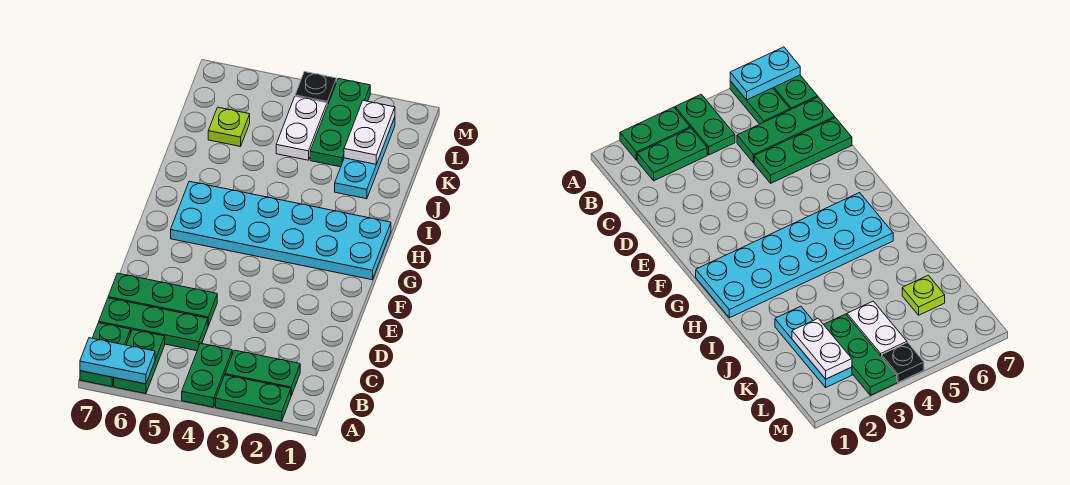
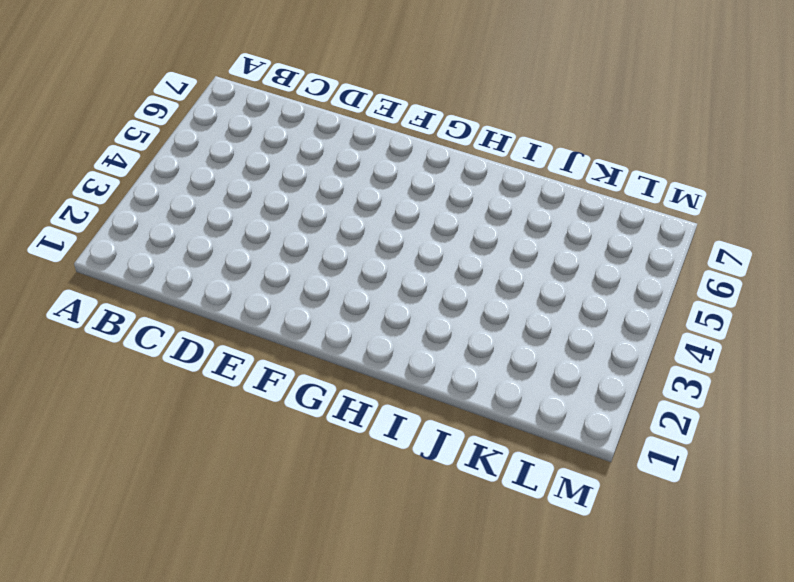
none -> green 1x2 plate [216,375,291,421]
none -> green 1x2 plate [182,343,232,407]
none -> green 1x2 plate [114,330,165,394]

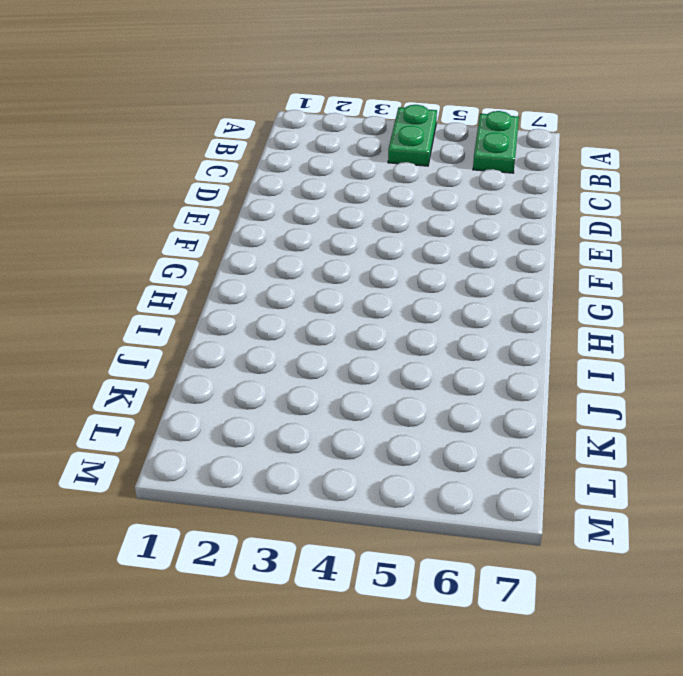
none -> green 1x2 plate [216,375,291,421]
none -> green 1x2 plate [80,323,131,387]
none -> green 1x2 plate [225,350,300,396]

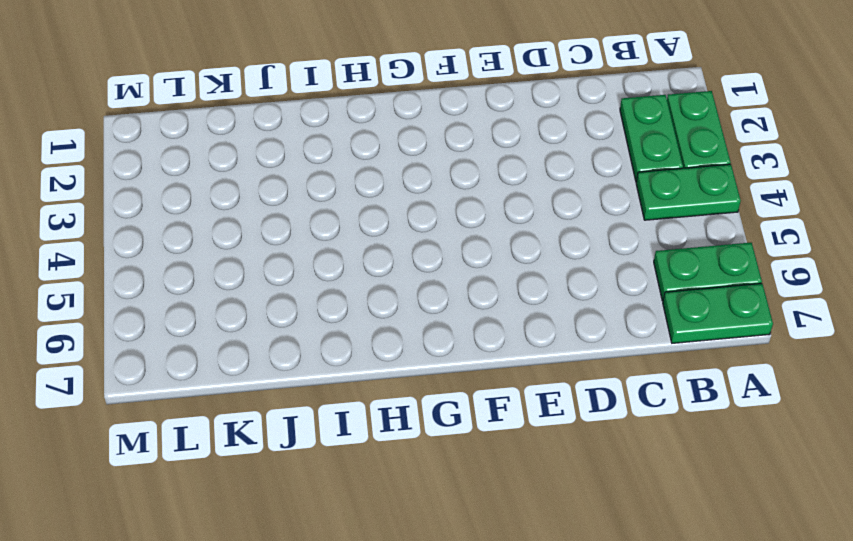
none -> green 1x3 plate [99,298,208,351]
none -> green 1x3 plate [108,273,217,326]
none -> cyan 2x6 plate [171,181,391,280]

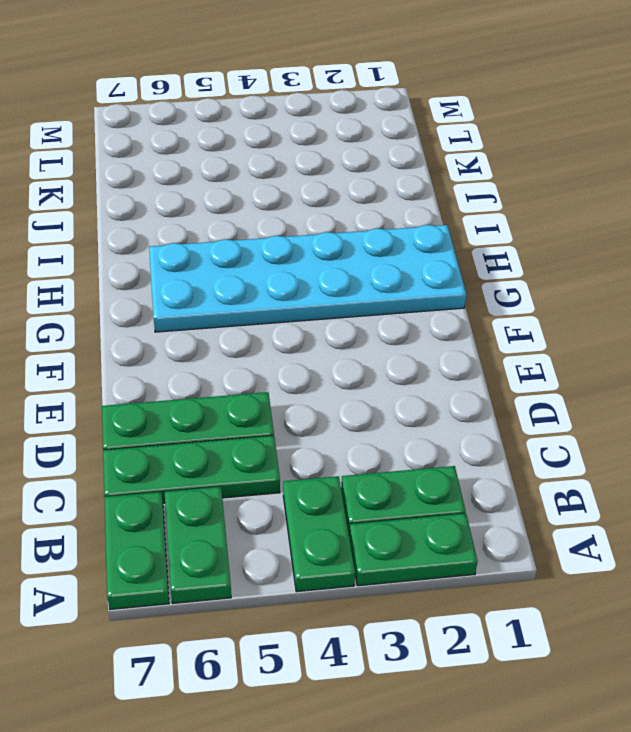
none -> cyan 1x3 plate [335,117,395,199]
none -> green 1x3 plate [310,79,370,167]
none -> white 1x2 plate [276,96,327,160]

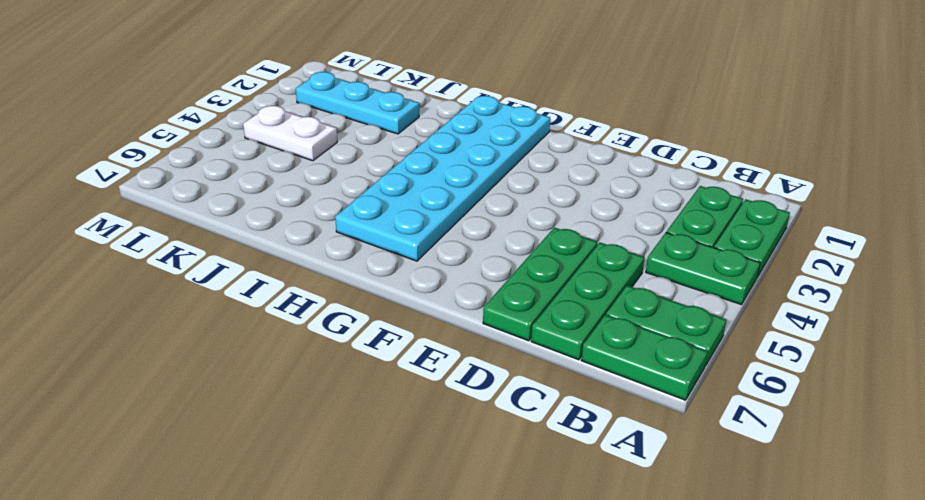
none -> green 1x3 plate [310,79,370,167]
none -> lime 1x1 plate [208,107,250,147]
none -> black 1x1 plate [295,72,336,106]

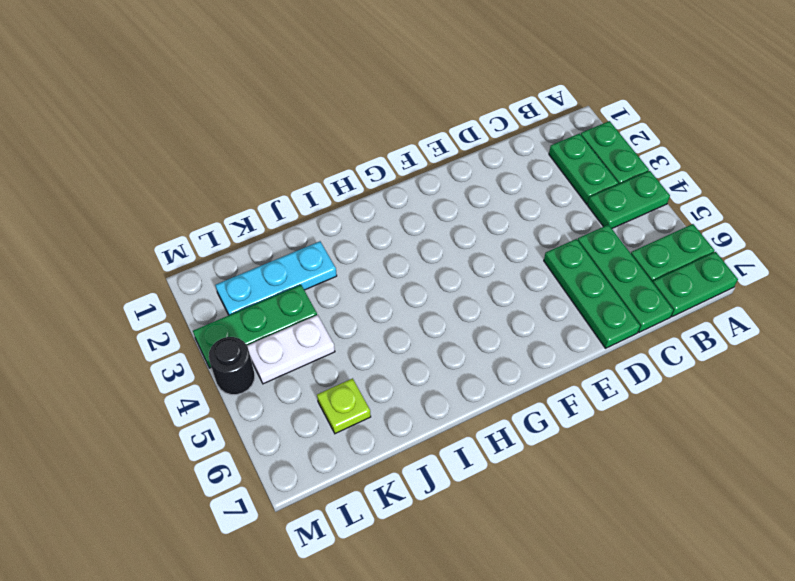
black 1x1 round brick [209,337,255,395] -> black 1x1 plate [295,72,336,106]
none -> cyan 2x6 plate [171,181,391,280]
none -> cyan 1x2 plate [80,338,155,384]
none -> white 1x2 plate [344,101,395,164]

